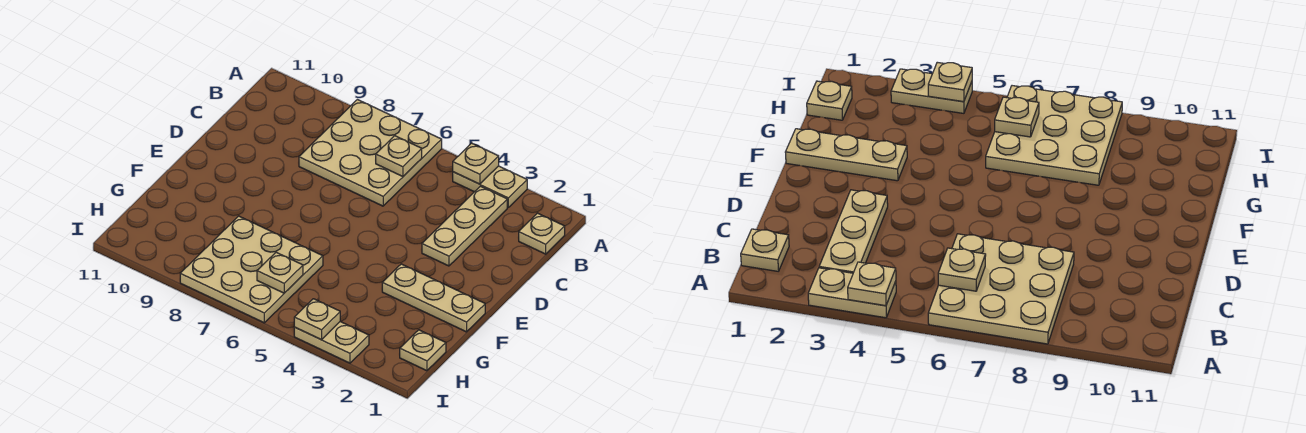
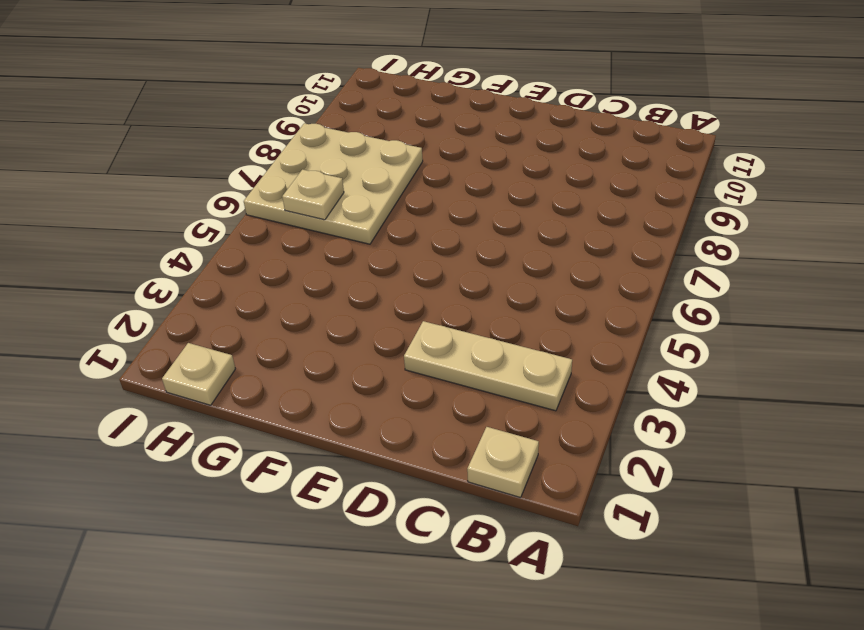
none -> tan 1x2 plate [453,166,527,207]
none -> tan 3x3 plate [299,100,442,206]
none -> tan 1x3 plate [382,264,485,332]

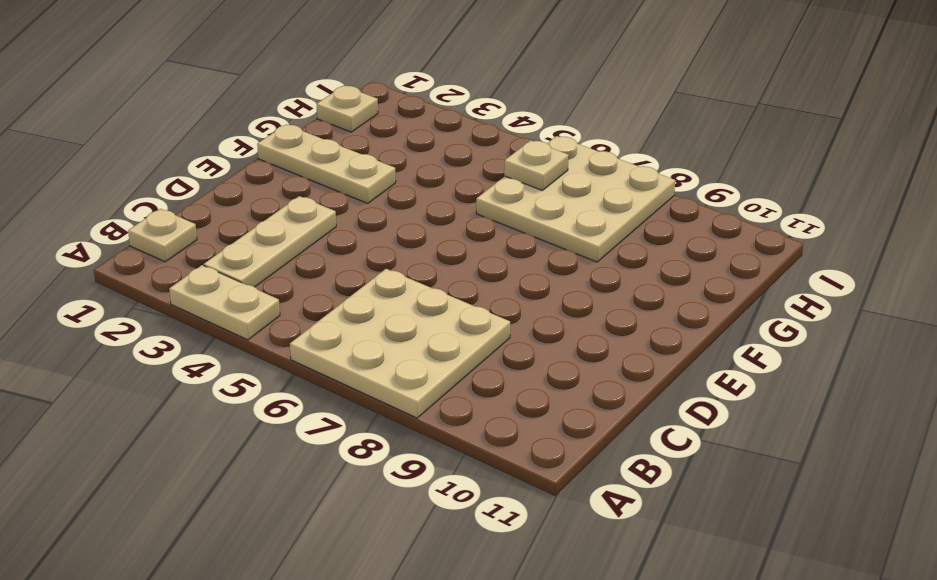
none -> tan 1x2 plate [294,321,369,363]
none -> tan 1x1 plate [453,143,499,184]
none -> tan 1x1 plate [376,136,422,177]

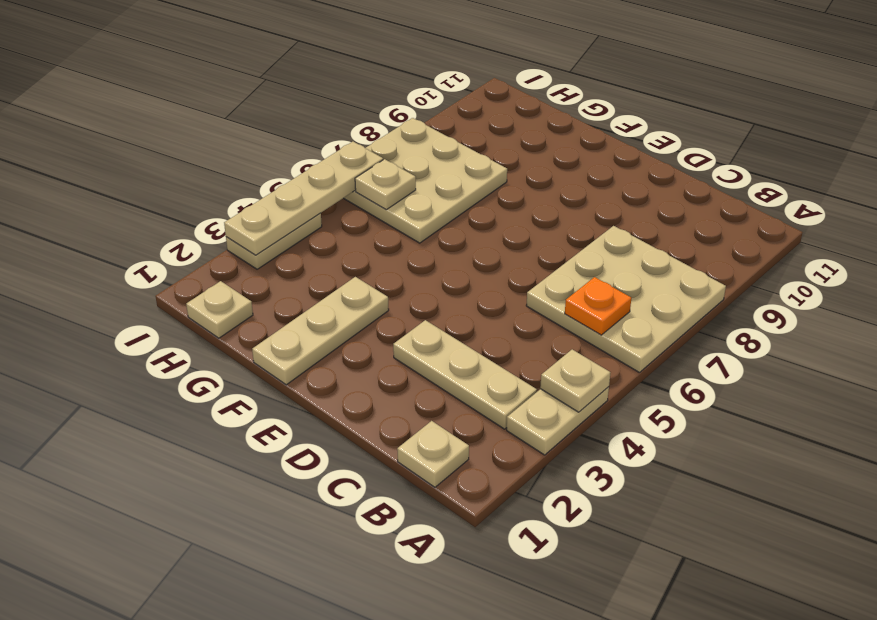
orange 1x1 plate [565,277,631,335] -> tan 1x1 plate [376,136,422,177]
tan 1x4 plate [224,142,383,255] -> tan 1x1 plate [294,299,340,340]

